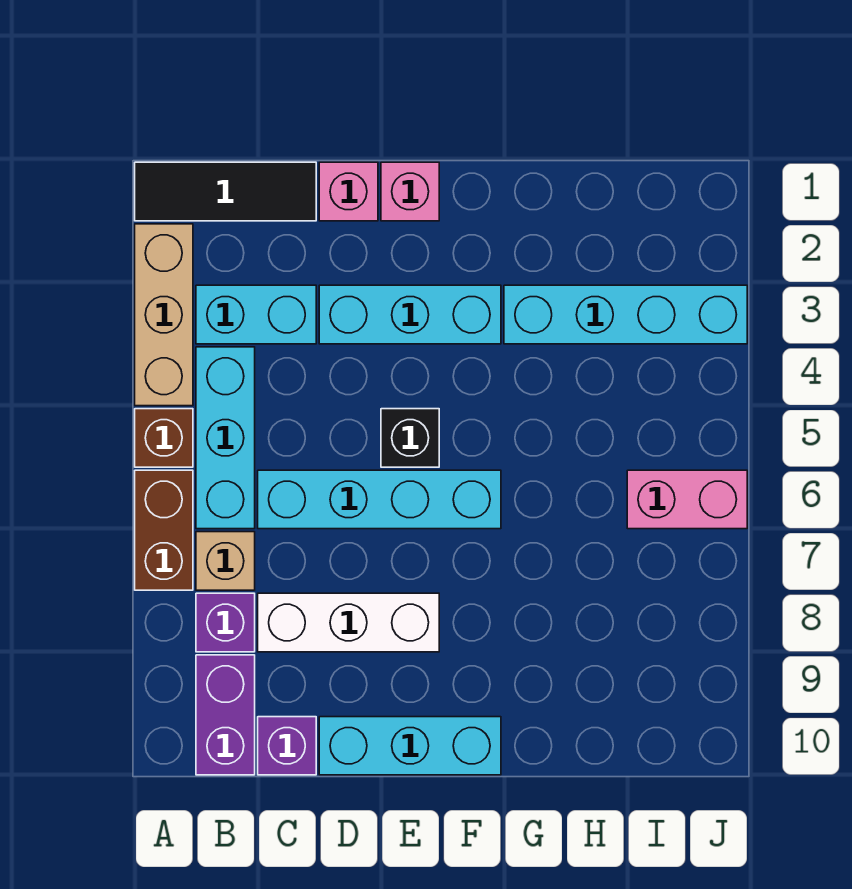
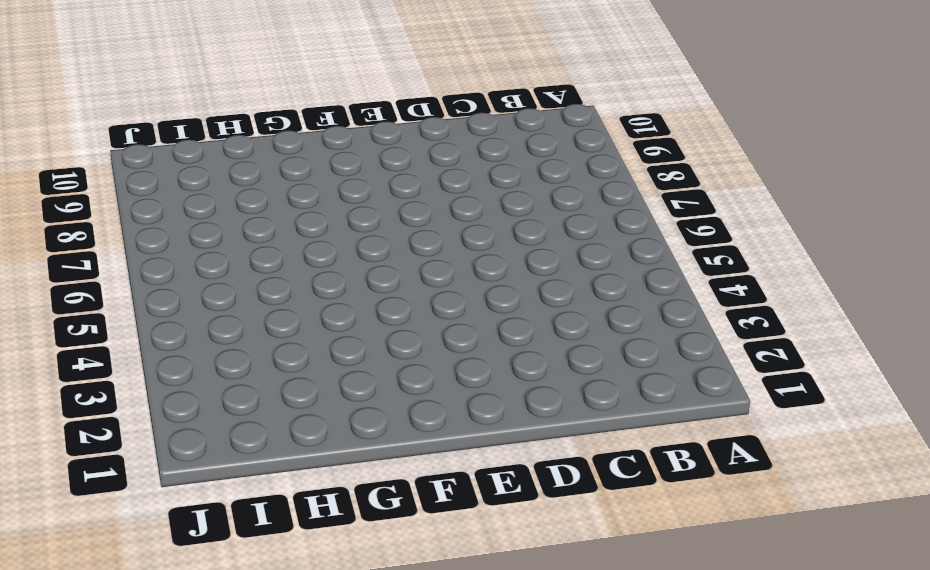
none -> black 1x3 tile [135,162,316,221]
none -> tan 1x3 brick [135,224,193,406]
none -> brown 1x1 brick [135,409,193,467]

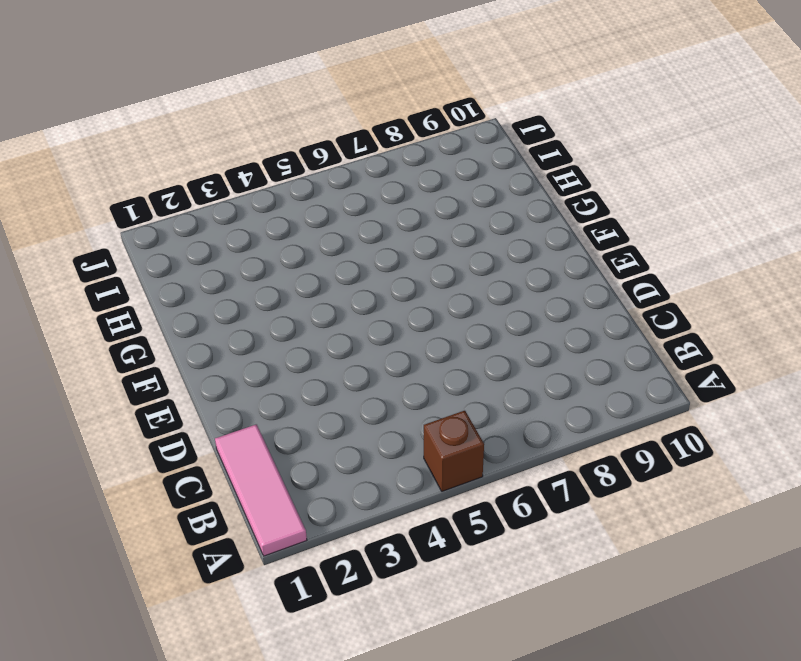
pink 1x3 tile [215,424,307,556] -> black 1x3 tile [135,162,316,221]
none -> tan 1x3 brick [135,224,193,406]
none -> brown 1x2 brick [135,470,193,590]
none -> cyan 1x2 brick [196,285,316,344]

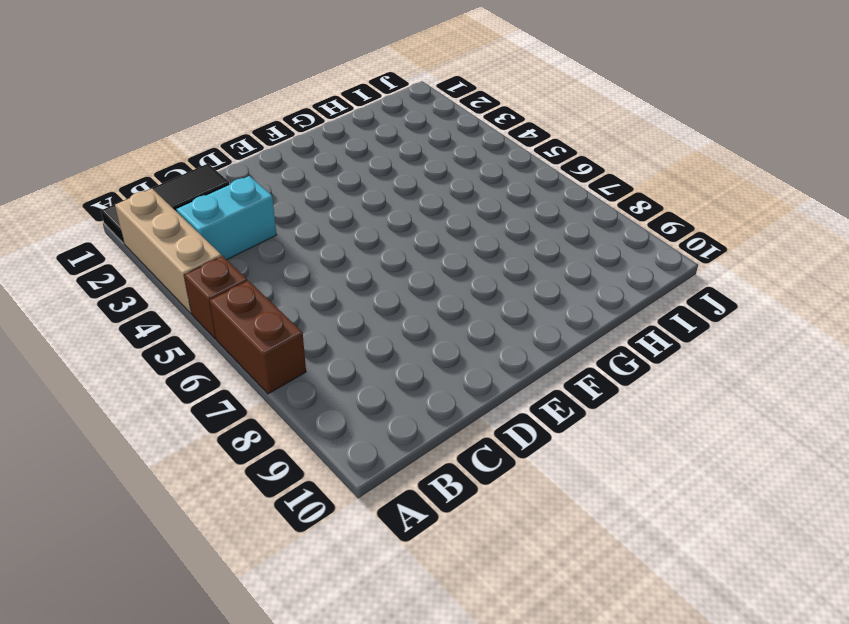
none -> cyan 1x3 brick [196,347,255,529]
none -> tan 1x1 brick [196,532,255,590]
none -> purple 1x1 brick [196,593,255,652]

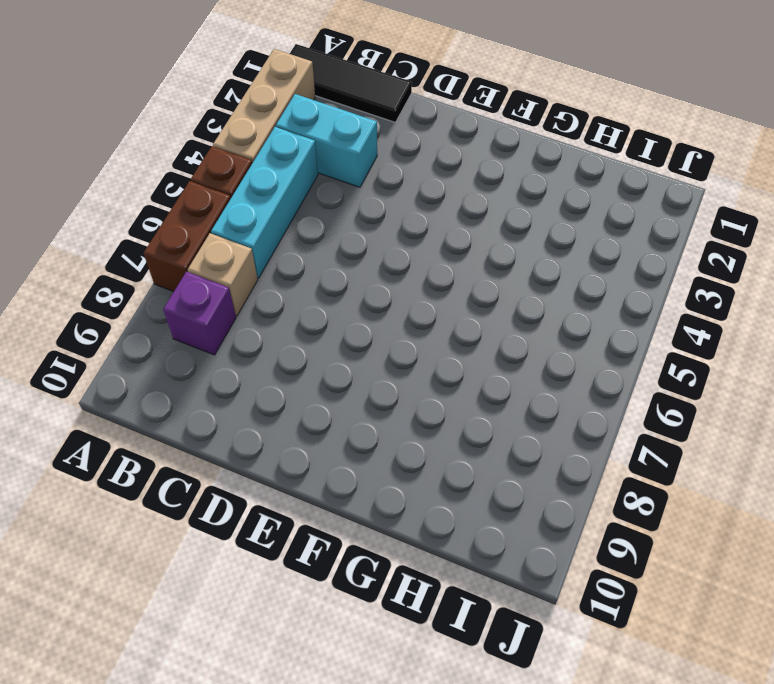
none -> purple 1x2 brick [196,655,255,775]
none -> cyan 1x4 brick [258,470,501,529]
none -> white 1x3 brick [258,593,439,652]

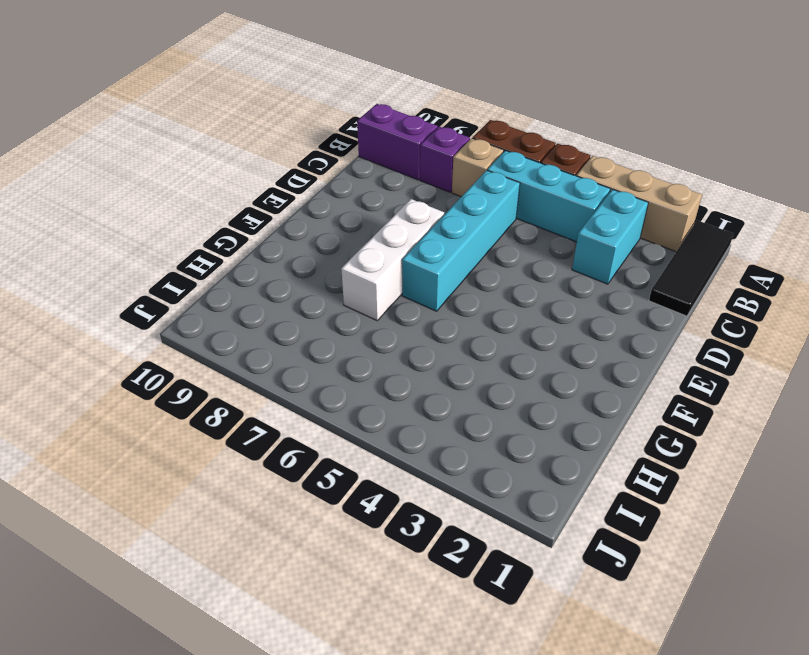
white 1x3 brick [341,199,444,320] -> white 1x3 brick moved to [258,593,439,652]
none -> purple 1x1 brick [258,717,316,775]
none -> pink 1x1 brick [319,162,378,221]
none -> cyan 1x3 brick [319,285,501,344]

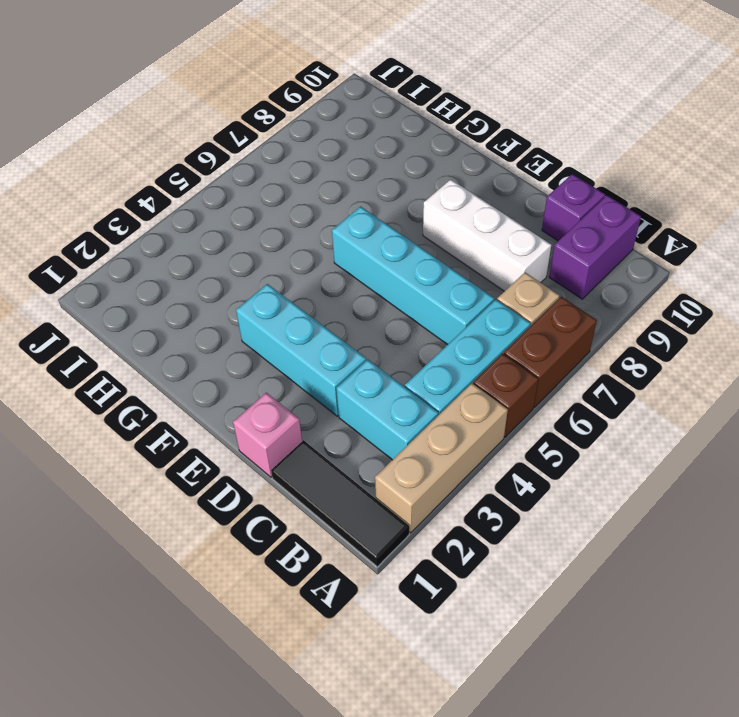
none -> purple 1x1 brick [196,593,255,652]
none -> cyan 1x3 brick [319,717,501,775]
none -> pink 1x1 brick [381,162,439,221]

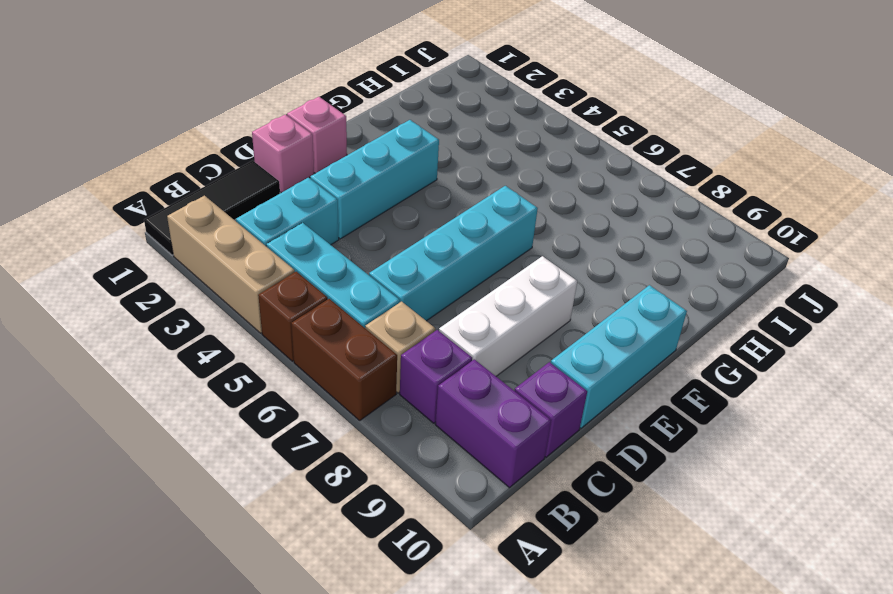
none -> black 1x1 brick [381,409,439,467]
none -> cyan 1x4 brick [504,285,747,344]
none -> pink 1x2 brick [627,470,747,529]

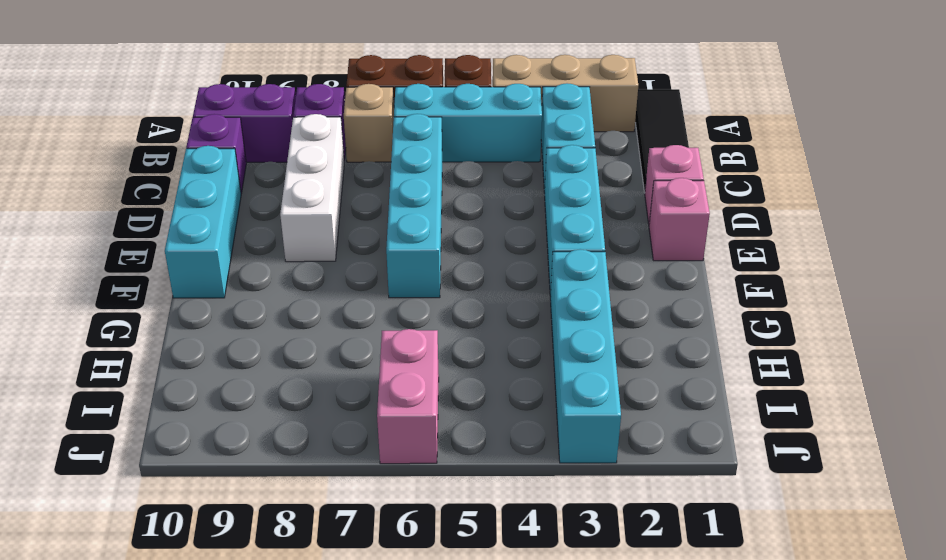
none -> black 1x1 brick [381,409,439,467]

